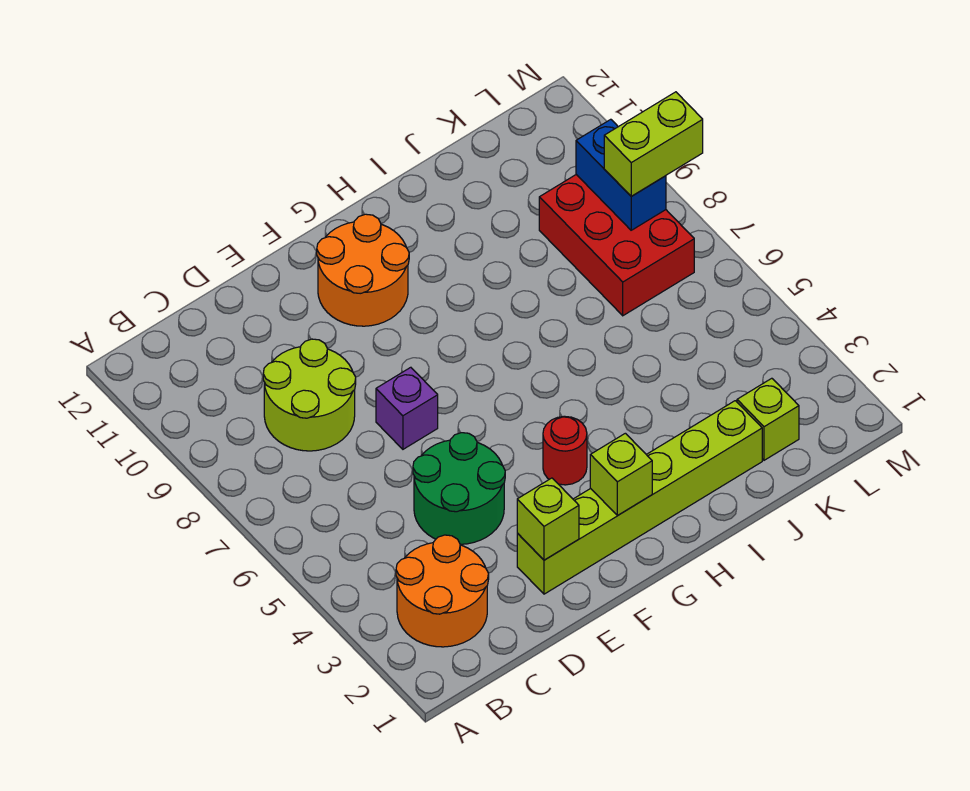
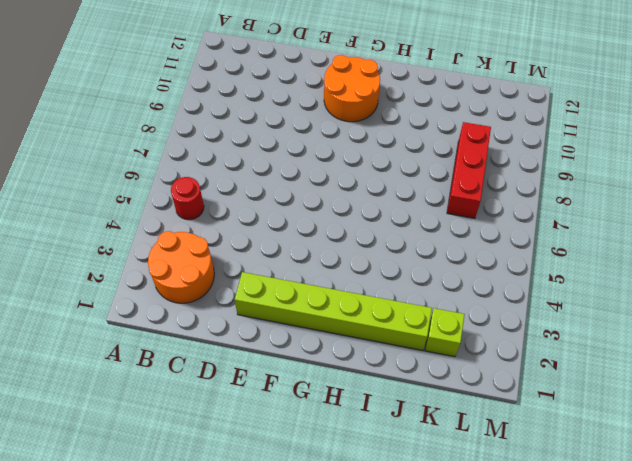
red 1x1 round brick [171,177,204,220] -> red 1x1 round brick moved to [543,416,587,485]
red 1x3 brick [447,122,491,218] -> red 2x3 brick [539,175,694,316]
none -> lime 2x2 round brick [263,339,356,451]
none -> green 2x2 round brick [413,433,505,544]
none -> purple 1x1 brick [376,367,438,449]

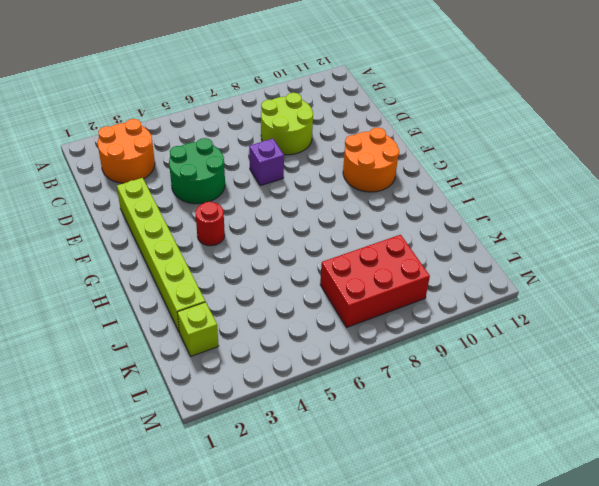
none -> lime 1x1 brick [517,478,579,560]
none -> lime 1x1 brick [590,433,652,515]
none -> blue 1x2 brick [576,119,666,230]

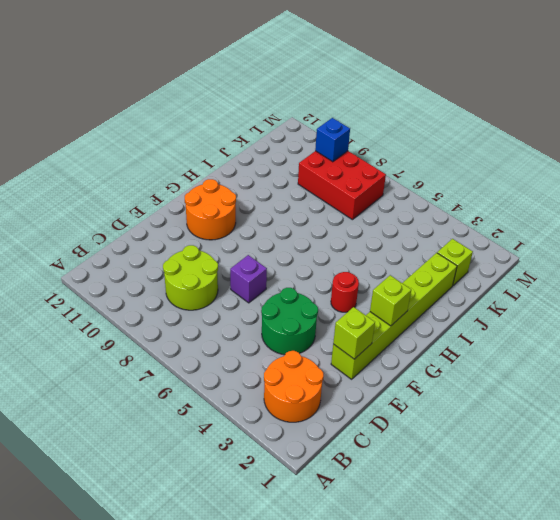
blue 1x1 brick [315,118,350,162] -> blue 1x2 brick [576,119,666,230]
none -> lime 1x2 brick [604,92,703,196]

